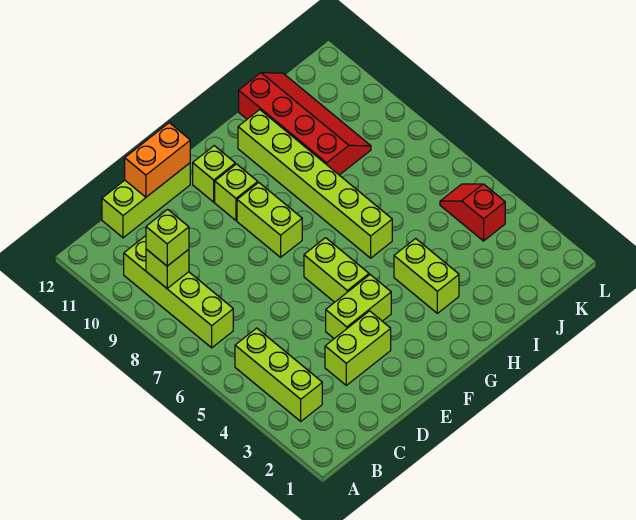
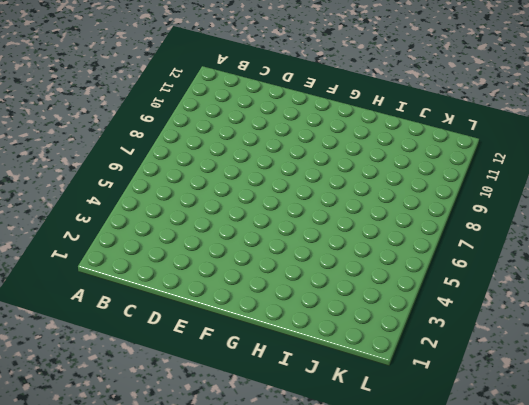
none -> lime 1x3 brick [235,328,322,421]
none -> lime 1x4 brick [124,236,233,348]
none -> lime 1x3 brick [102,163,190,238]

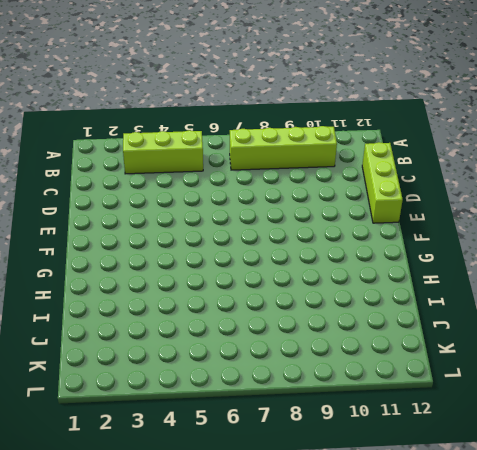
none -> lime 1x2 brick [325,311,391,385]
none -> lime 1x2 brick [326,275,391,339]
none -> lime 1x2 brick [304,238,369,302]

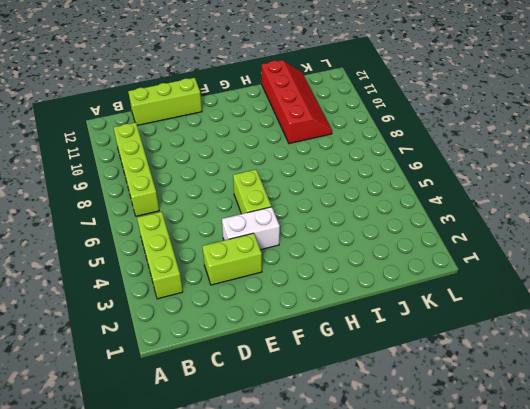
white 1x2 brick [222,207,280,250] -> lime 1x2 brick [326,275,391,339]
none -> lime 1x2 brick [237,182,302,257]
none -> lime 1x1 brick [215,164,258,220]
none -> lime 1x1 brick [193,146,235,202]

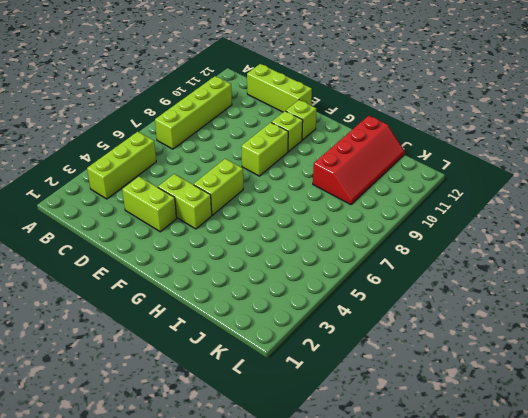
none -> lime 1x2 brick [394,238,459,313]
none -> lime 1x6 brick [238,110,392,258]
none -> red 1x2 slope [440,184,505,241]

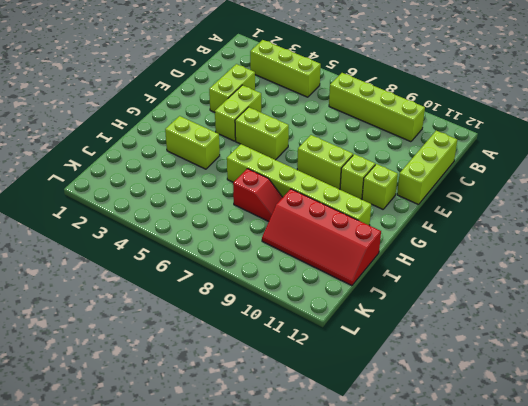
red 1x2 slope [233,169,283,222] -> red 1x2 slope moved to [440,184,505,241]
none -> lime 1x1 brick [146,249,189,288]
none -> orange 1x2 brick [125,123,190,197]
none -> lime 1x1 brick [146,209,189,266]

